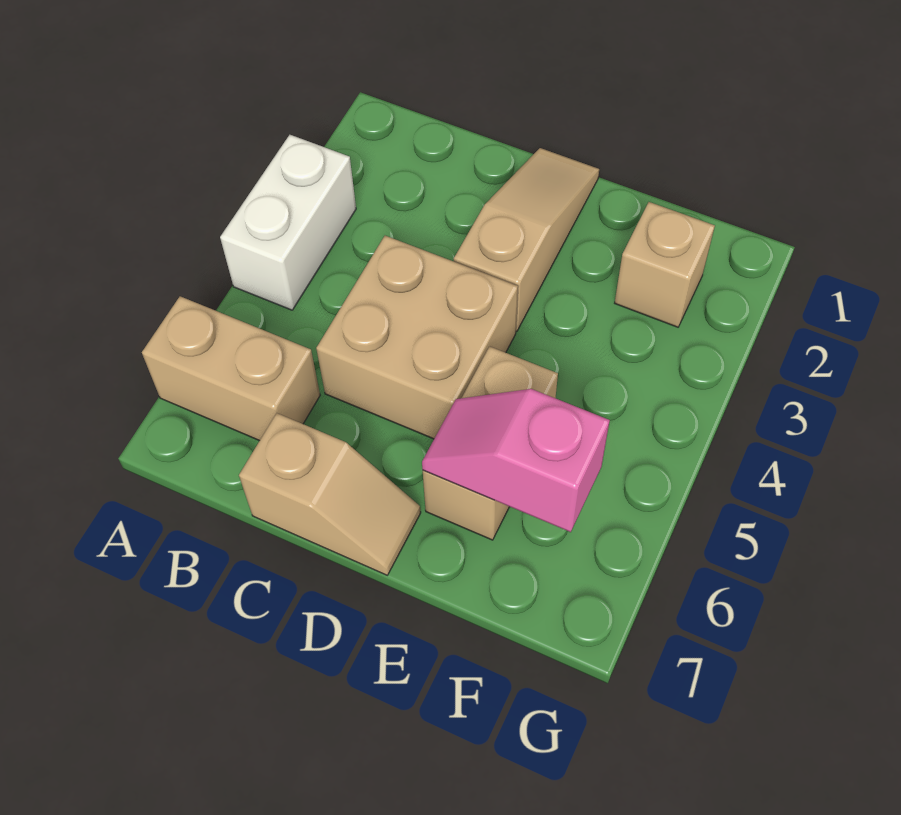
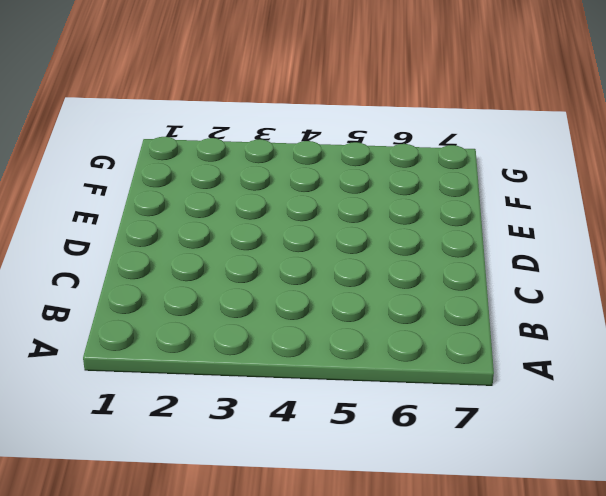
none -> white 1x2 brick [220,135,356,310]
none -> tan 1x2 brick [142,296,320,441]

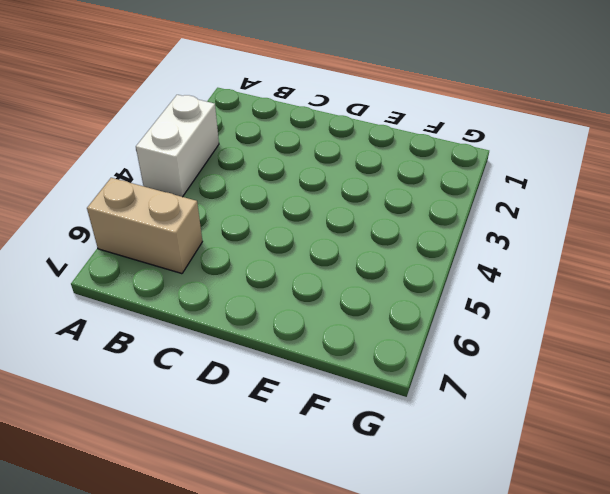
none -> tan 2x2 brick [316,236,518,439]
none -> tan 1x2 slope [239,413,421,575]

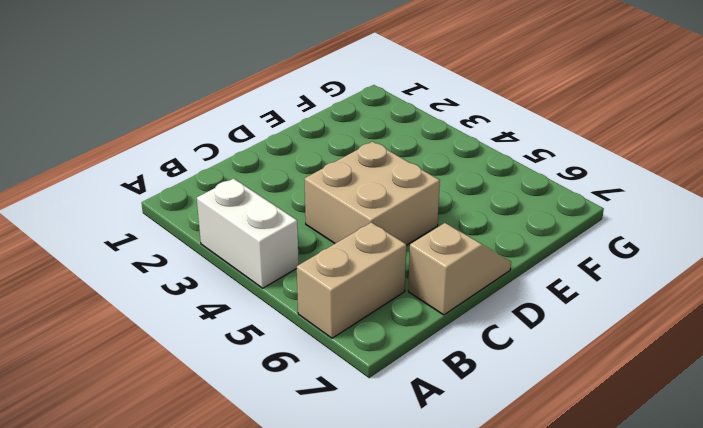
none -> tan 1x3 slope [454,148,599,332]
none -> tan 1x2 brick [423,346,558,540]

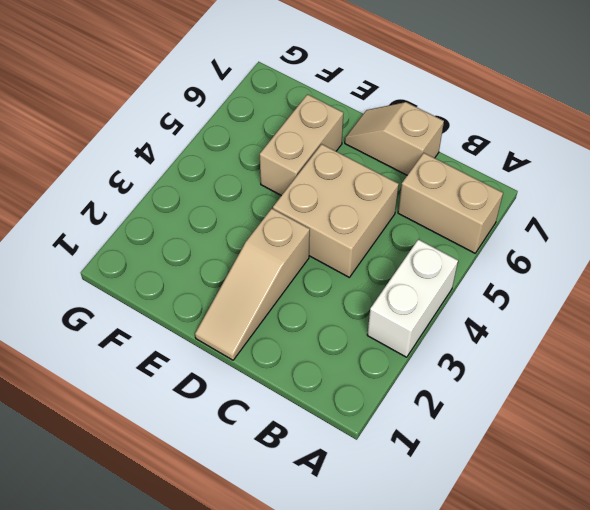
none -> tan 1x1 brick [615,202,715,327]
none -> pink 1x2 slope [422,389,610,532]

